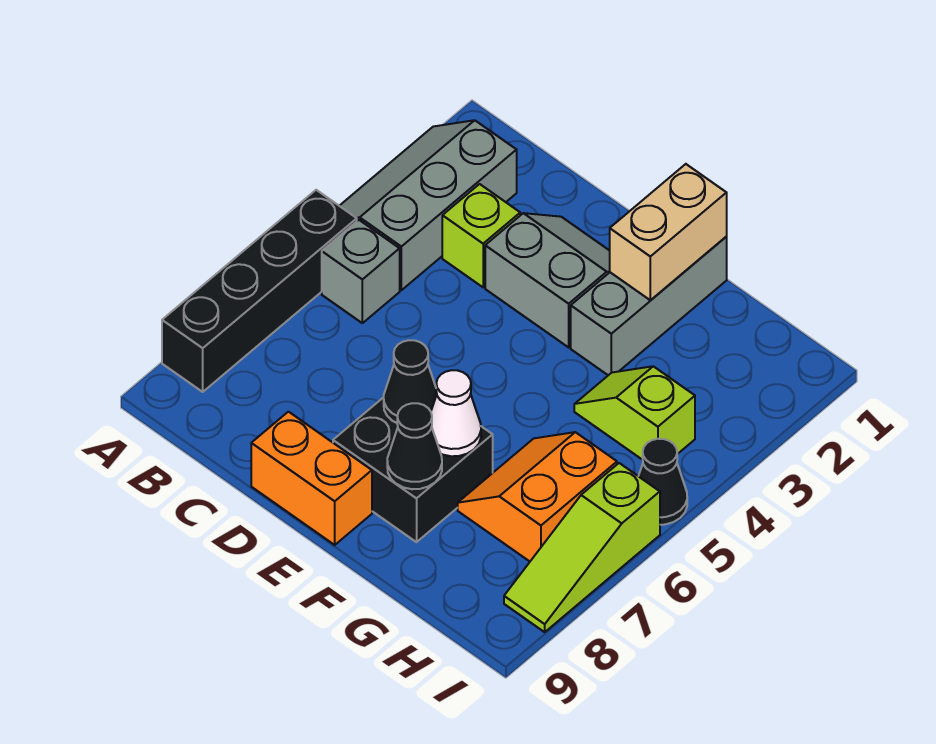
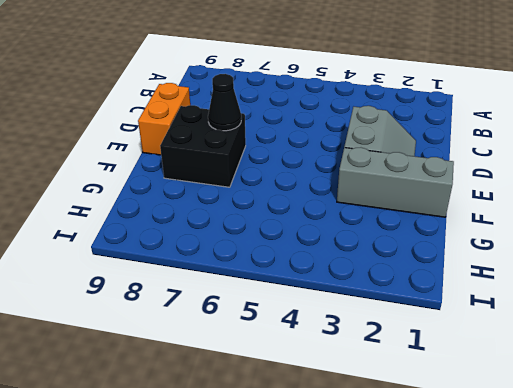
none -> grey 2x3 slope [340,120,517,290]
none -> black 1x4 brick [162,190,357,392]
none -> grey 1x1 brick [322,220,400,323]

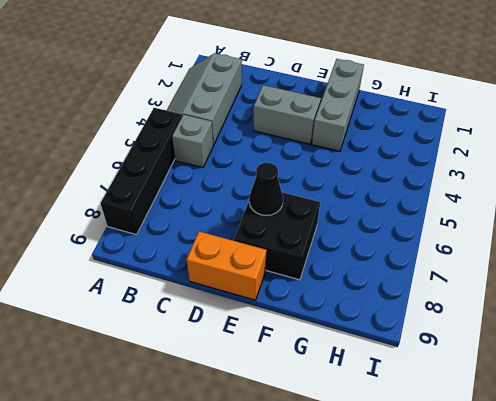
none -> lime 1x1 brick [442,184,520,287]
none -> lime 1x2 slope [574,366,695,460]
none -> orange 2x2 slope [458,432,617,561]

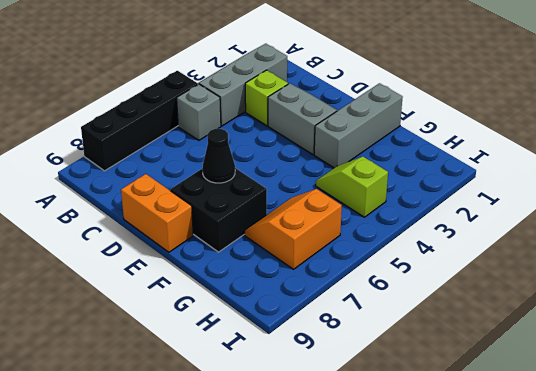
none -> black 1x1 cone [639,439,687,525]
none -> lime 1x3 slope [504,463,660,632]
none -> tan 1x2 brick [610,164,727,300]

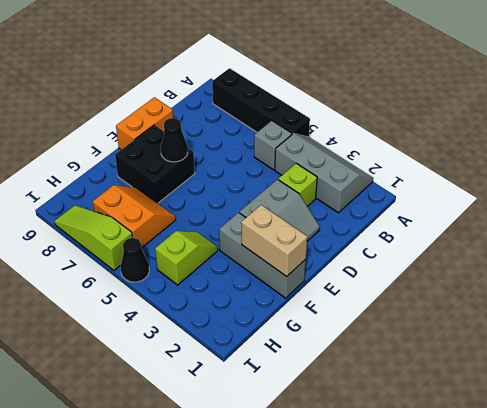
none -> white 1x1 cone [431,370,481,456]
none -> black 1x1 cone [387,403,442,489]

